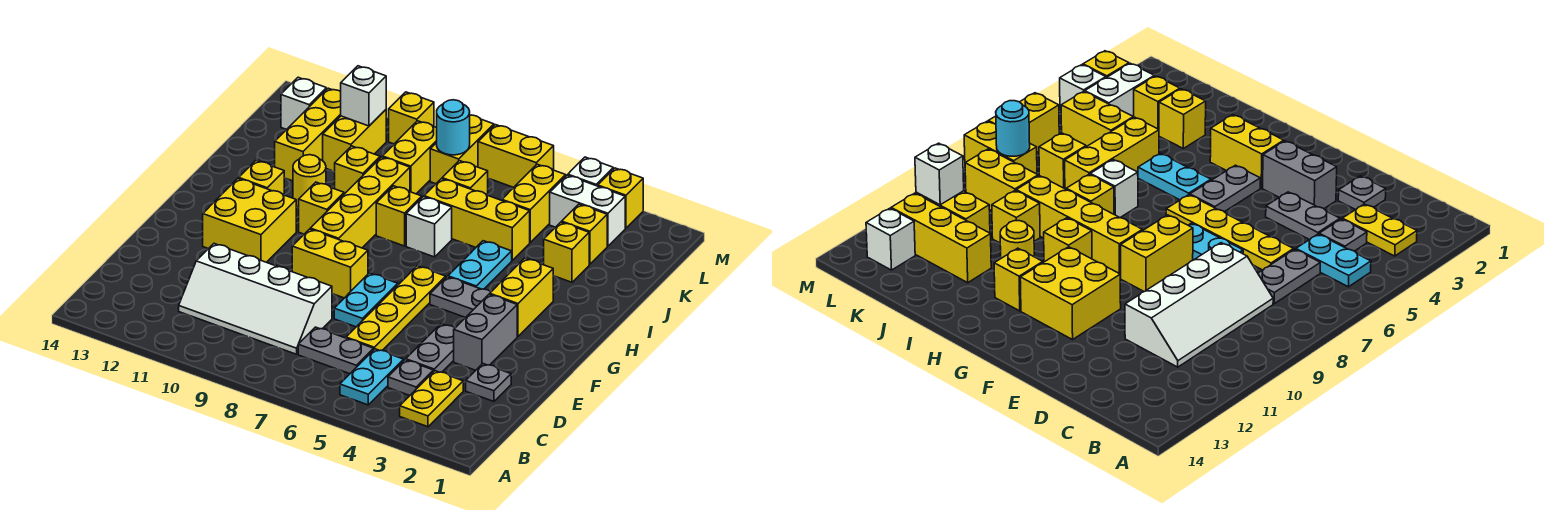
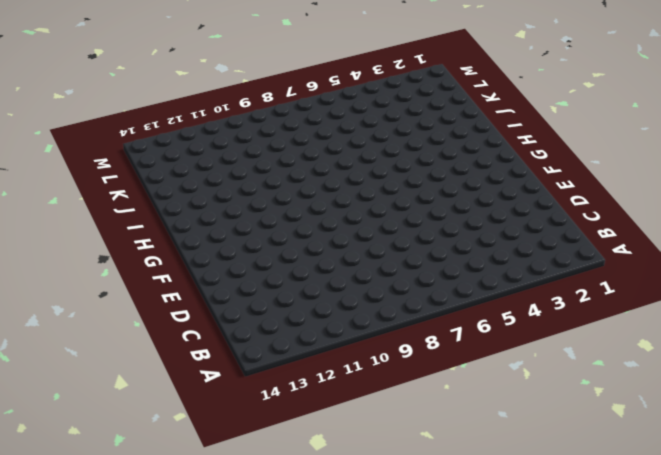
none -> yellow 1x2 plate [400,371,463,427]
none -> cyan 1x2 plate [340,349,404,405]
none -> grey 1x1 plate [388,360,433,396]
none -> grey 1x2 plate [298,327,374,374]

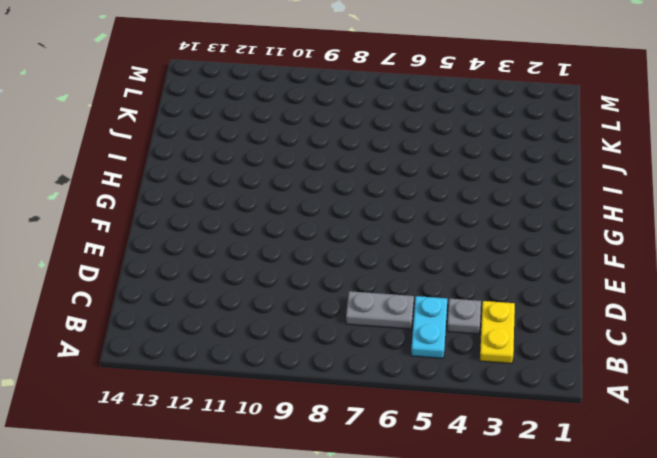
none -> white 2x4 slope [179,244,332,354]
none -> grey 1x1 plate [466,364,511,401]
none -> grey 1x2 plate [406,324,455,372]
none -> yellow 1x4 plate [346,266,446,351]

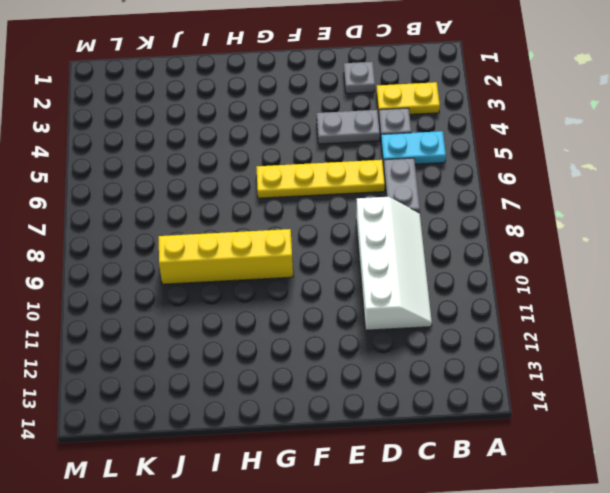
none -> grey 1x2 brick [454,294,517,370]
none -> cyan 1x2 plate [334,273,398,327]
none -> yellow 1x2 brick [292,229,368,298]
none -> yellow 2x2 brick [203,178,296,262]

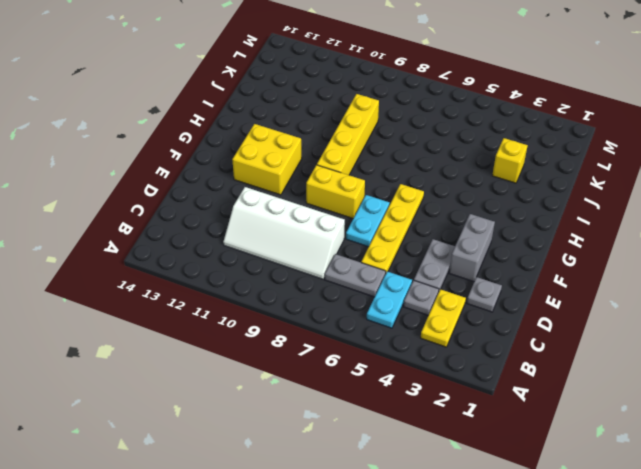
none -> yellow 1x2 brick [490,258,553,336]
none -> grey 1x2 plate [430,277,491,318]
none -> cyan 1x2 plate [448,241,512,289]
none -> yellow 1x1 brick [299,182,344,234]

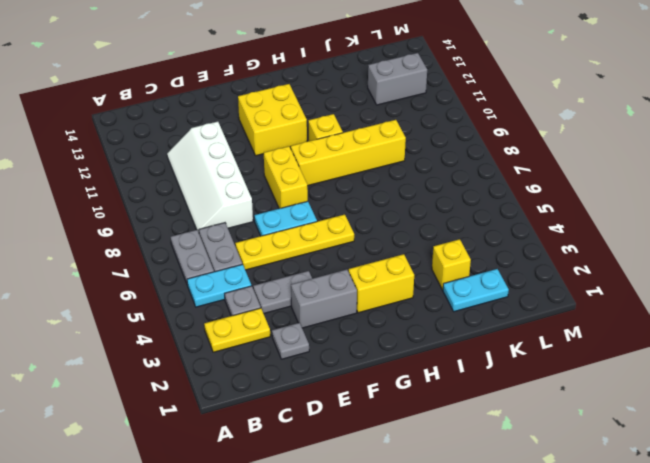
grey 1x2 plate [171,230,214,283] -> grey 1x2 plate moved to [430,277,491,318]
cyan 1x2 plate [443,269,509,312] -> cyan 1x2 plate moved to [448,241,512,289]
grey 1x2 brick [368,53,427,105] -> yellow 1x3 brick [275,88,341,181]
none -> yellow 1x1 brick [239,161,284,195]
none -> white 1x1 brick [406,197,452,257]
none -> yellow 1x1 brick [376,186,422,246]
none -> yellow 1x1 round brick [293,155,326,207]

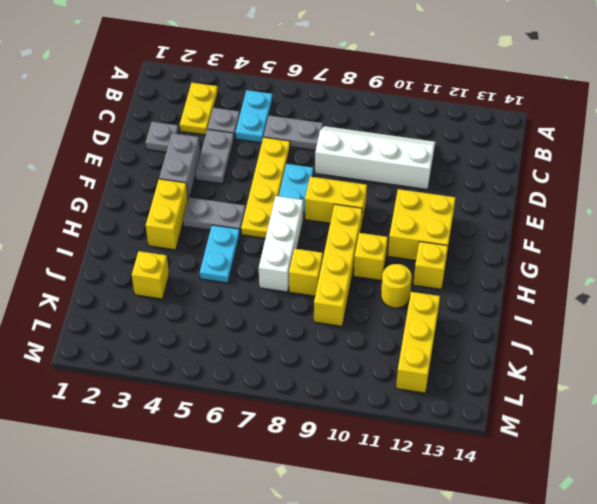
white 1x3 brick [259,196,303,292] -> white 1x1 brick [406,197,452,257]
none -> yellow 1x3 brick [424,179,530,260]
none -> yellow 1x1 brick [335,146,380,194]
none -> yellow 1x1 brick [562,204,607,264]
none -> yellow 1x2 brick [502,164,566,242]

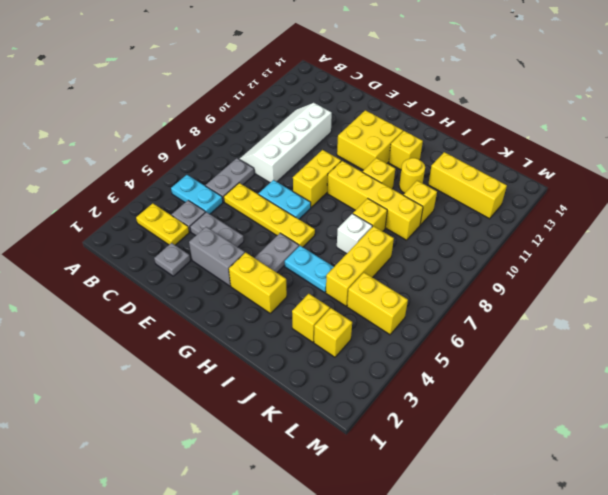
none -> yellow 1x1 brick [442,161,488,195]
none -> yellow 1x2 brick [382,121,437,194]
none -> yellow 1x2 brick [323,110,386,172]
none -> white 1x2 brick [550,175,625,246]

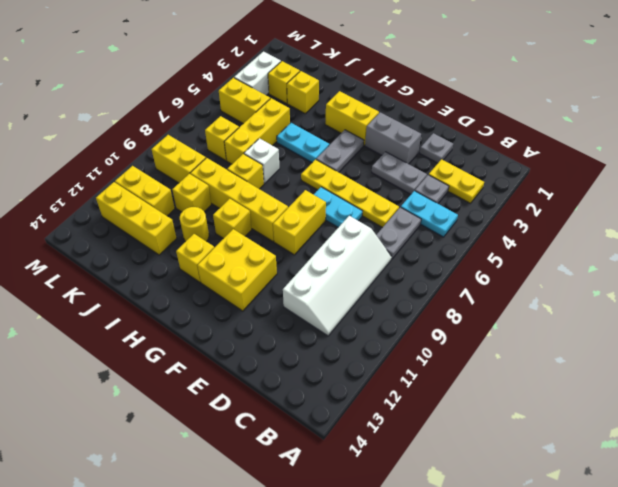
none -> yellow 1x2 brick [430,115,494,184]
none -> white 1x1 brick [281,77,326,130]
none -> yellow 1x1 brick [598,168,643,228]
none -> white 1x1 brick [568,157,613,186]

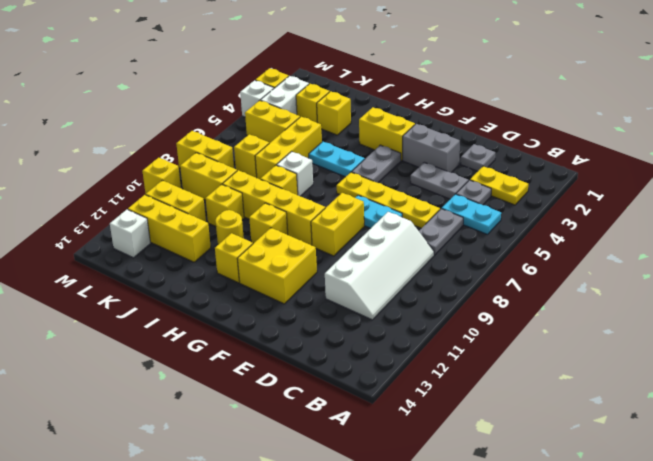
none -> yellow 1x2 brick [478,125,554,187]
none -> cyan 1x1 round brick [437,100,470,155]
none -> white 1x1 brick [341,66,386,126]

